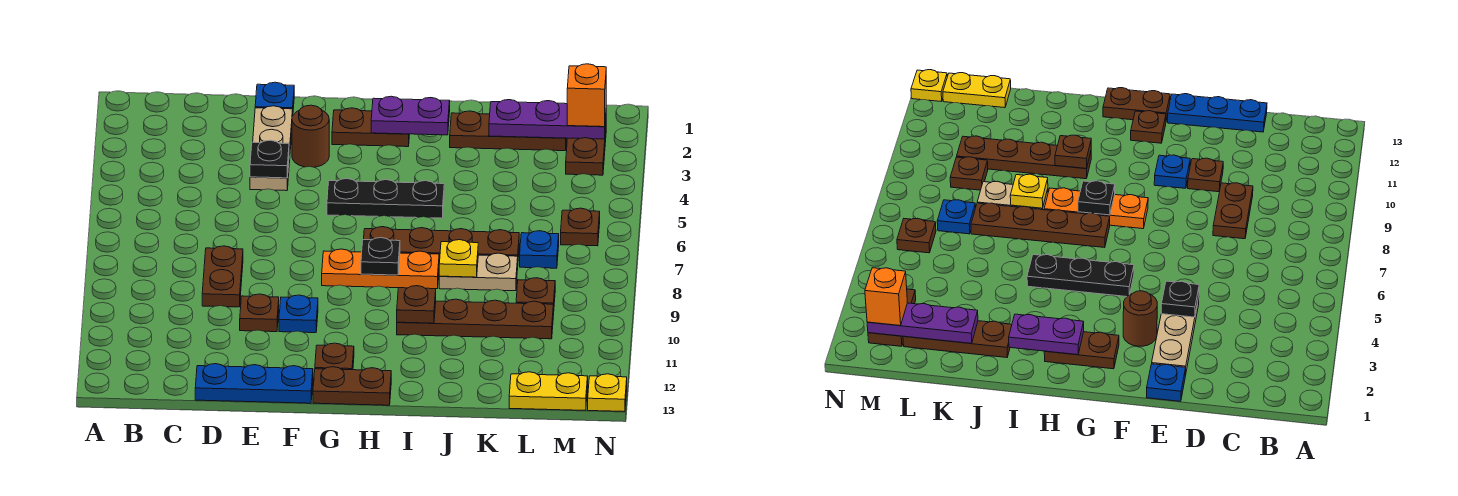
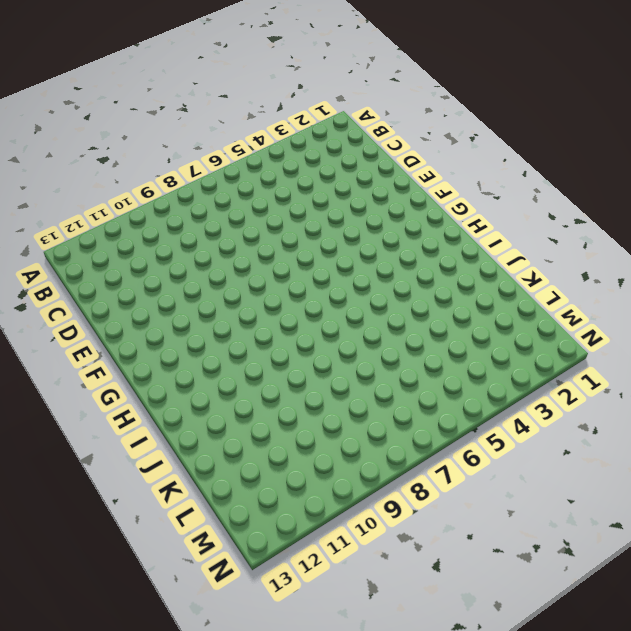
none -> brown 1x2 plate [202,246,243,307]
none -> blue 1x3 plate [195,364,313,403]
none -> blue 1x1 plate [255,82,294,109]

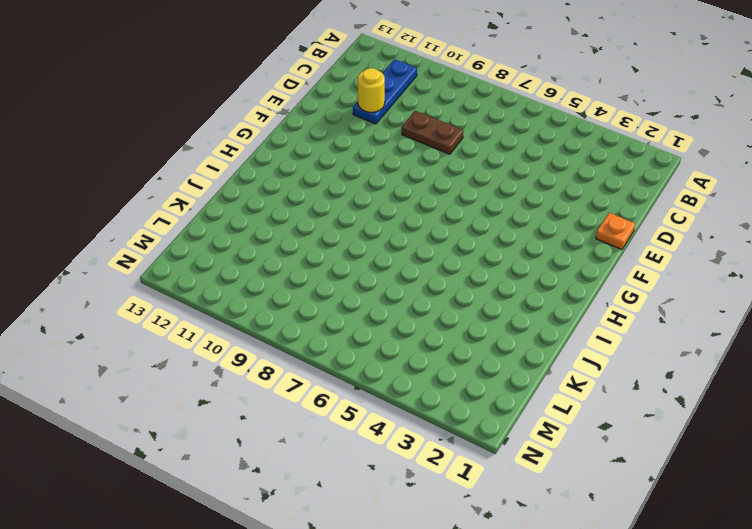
blue 1x3 plate [353,59,417,124] -> blue 1x3 plate moved to [195,364,313,403]
yellow 1x1 round brick [358,68,385,112] -> none
orange 1x1 plate [596,213,635,250] -> blue 1x1 plate [255,82,294,109]
none -> tan 1x3 plate [250,106,293,191]
none -> brown 1x1 plate [240,294,279,332]
none -> brown 1x1 round brick [292,105,329,167]

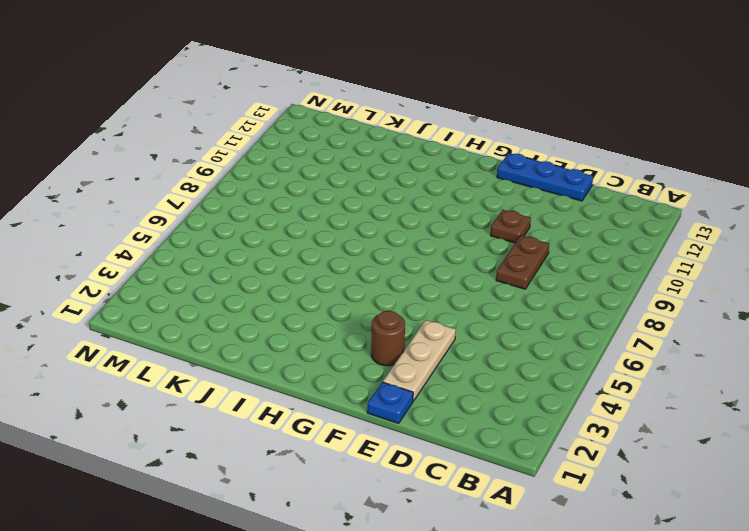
none -> blue 1x1 plate [279,295,318,333]
none -> brown 1x2 plate [332,108,410,147]
none -> black 1x3 plate [327,179,444,218]

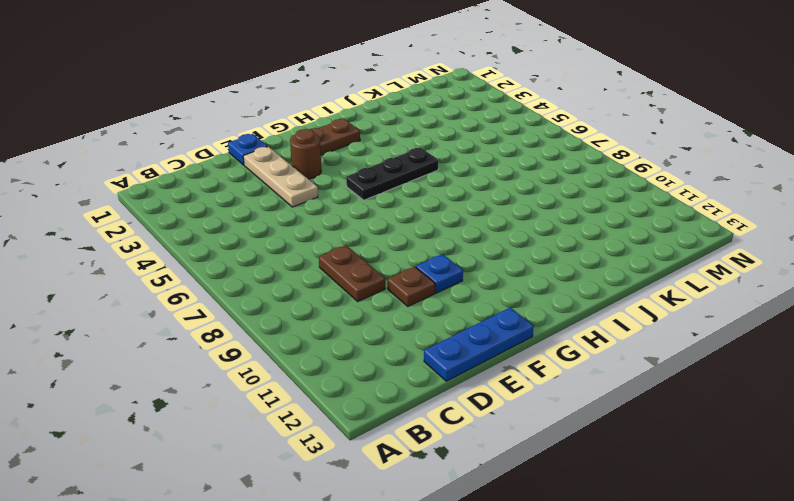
none -> orange 1x3 plate [322,249,439,289]
none -> brown 1x1 plate [315,343,354,370]
none -> brown 1x2 plate [313,367,391,405]

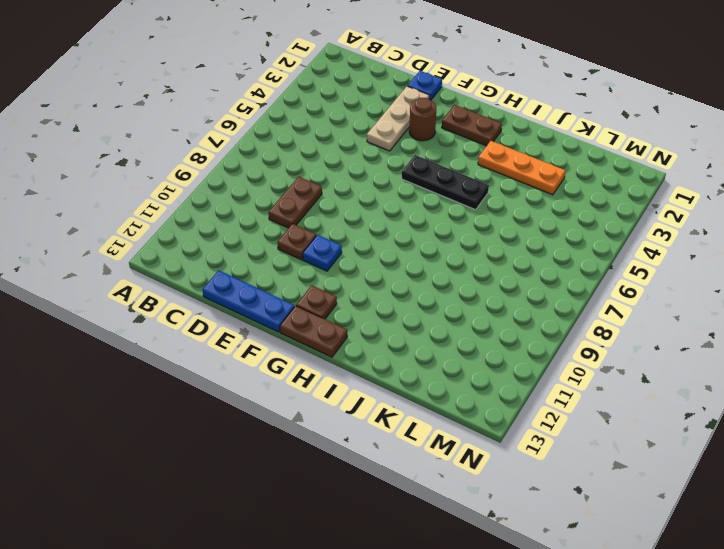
orange 1x3 plate [478,141,565,195] -> orange 1x3 plate moved to [322,249,439,289]
none -> brown 1x4 plate [364,227,519,263]
none -> brown 1x4 plate [397,299,553,339]
none -> brown 1x3 plate [450,111,566,151]

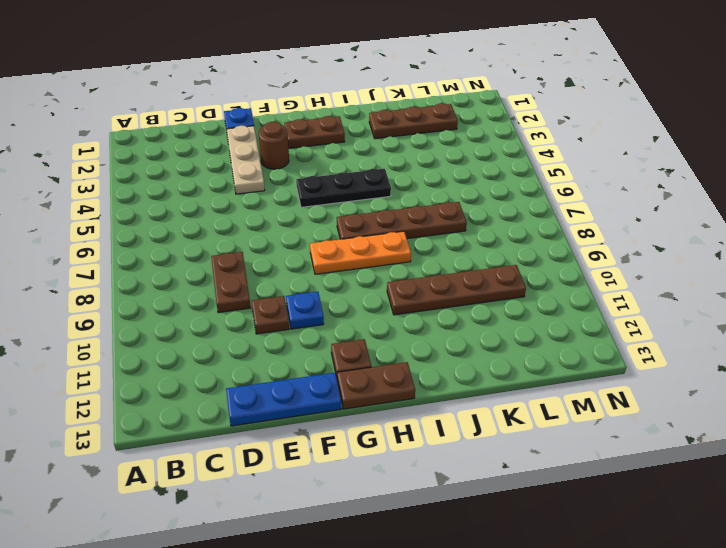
none -> tan 1x2 plate [439,253,518,291]
none -> blue 1x1 plate [520,231,559,268]
none -> brown 1x1 plate [516,278,555,315]

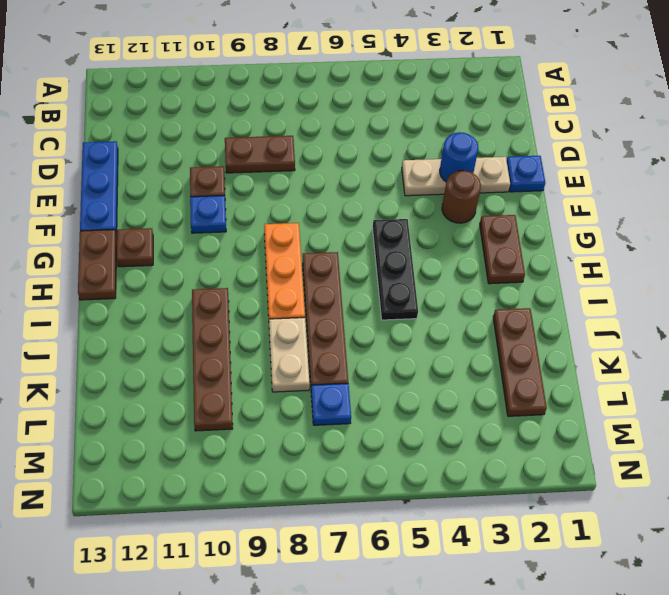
blue 1x1 round brick [440,132,478,182] -> none
none -> brown 1x1 plate [516,278,555,315]
none -> yellow 1x2 plate [509,372,588,411]
none -> brown 1x2 plate [566,130,606,175]

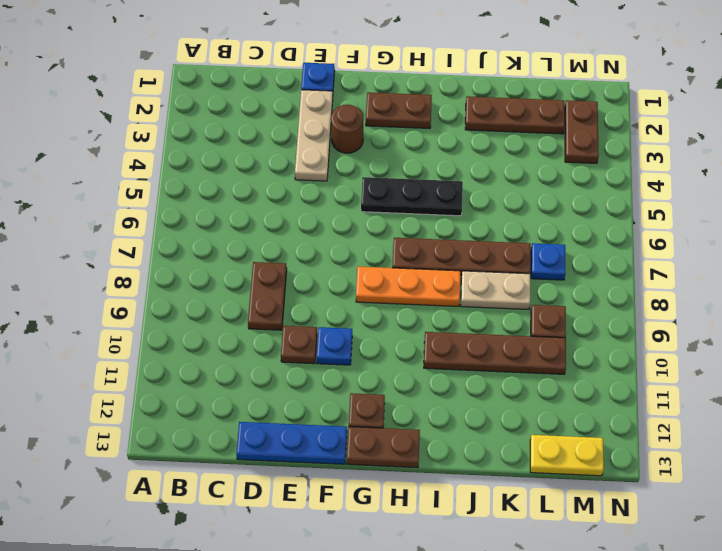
none -> brown 1x1 plate [561,208,600,246]
none -> yellow 1x1 plate [588,374,627,412]
none -> black 1x1 plate [250,140,289,178]

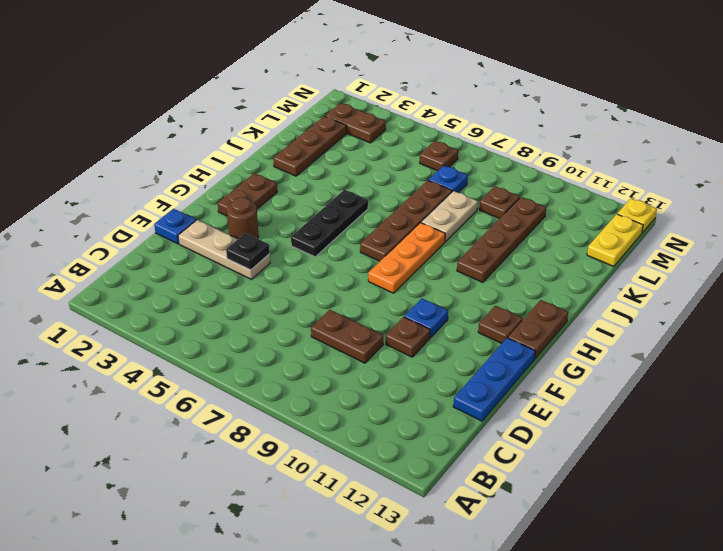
none -> purple 1x2 plate [371,96,450,135]
none -> black 1x1 plate [361,238,400,275]
none -> brown 1x1 plate [397,286,436,323]

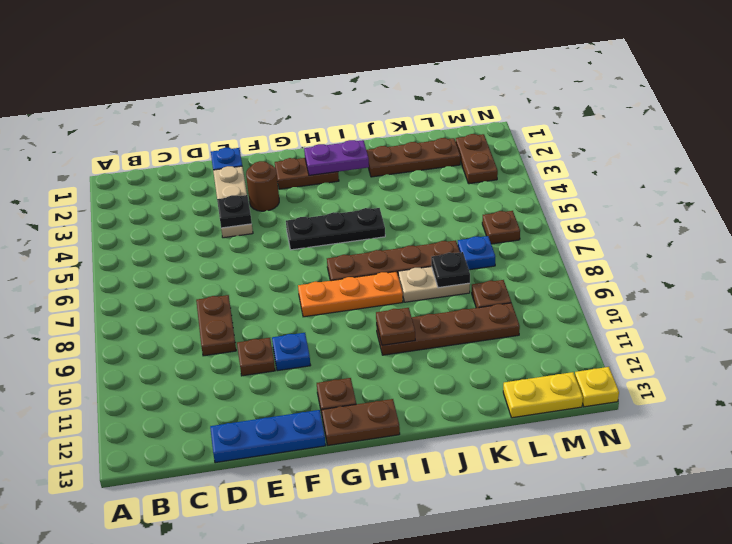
black 1x1 plate [431,252,470,288] -> black 1x1 plate moved to [361,238,400,275]
none -> yellow 1x1 plate [439,240,478,277]
none -> purple 1x3 plate [489,100,606,139]
none -> orange 1x1 brick [567,64,606,127]

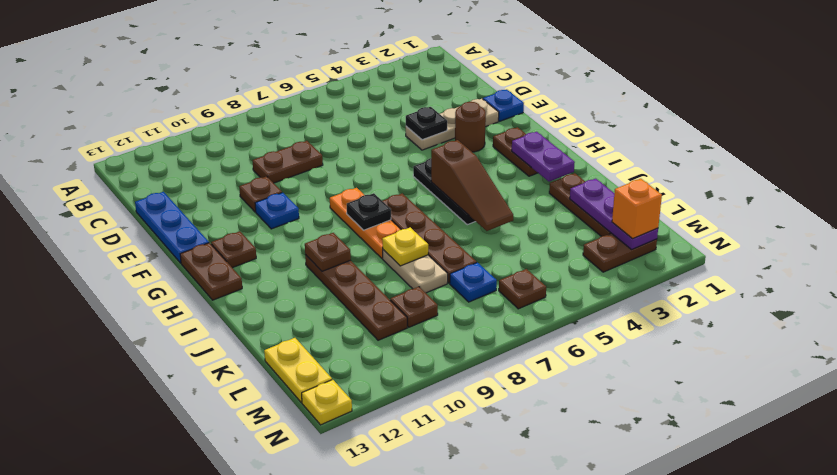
brown 1x3 slope [431,140,513,231] -> none

